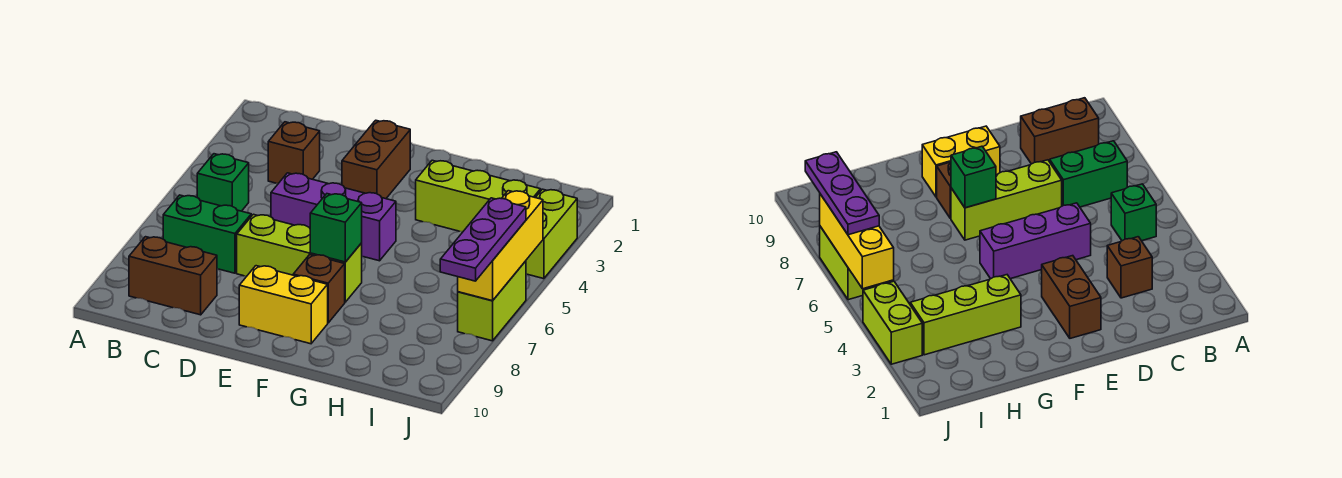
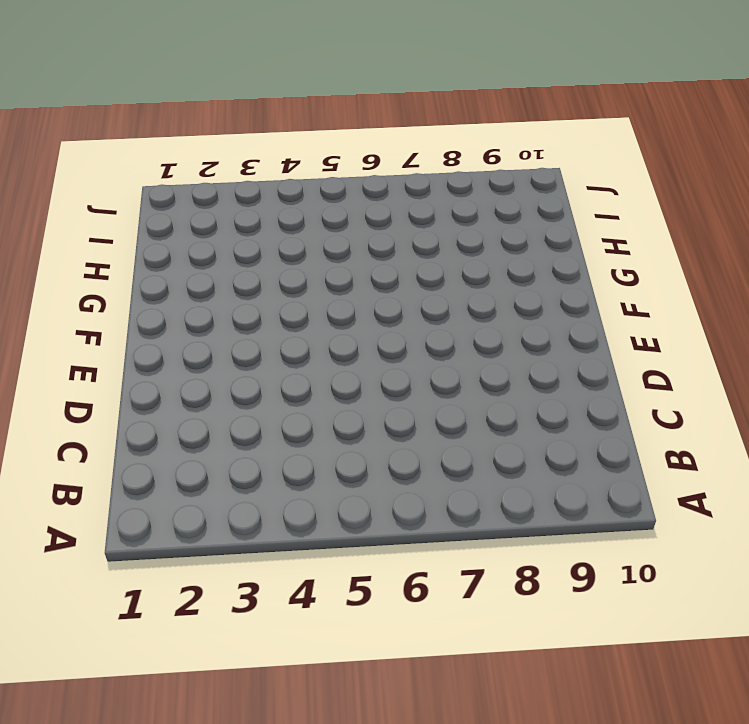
none -> green 1x1 brick [197,154,249,211]
none -> green 1x2 brick [163,195,251,273]
none -> brown 1x2 brick [129,237,217,315]

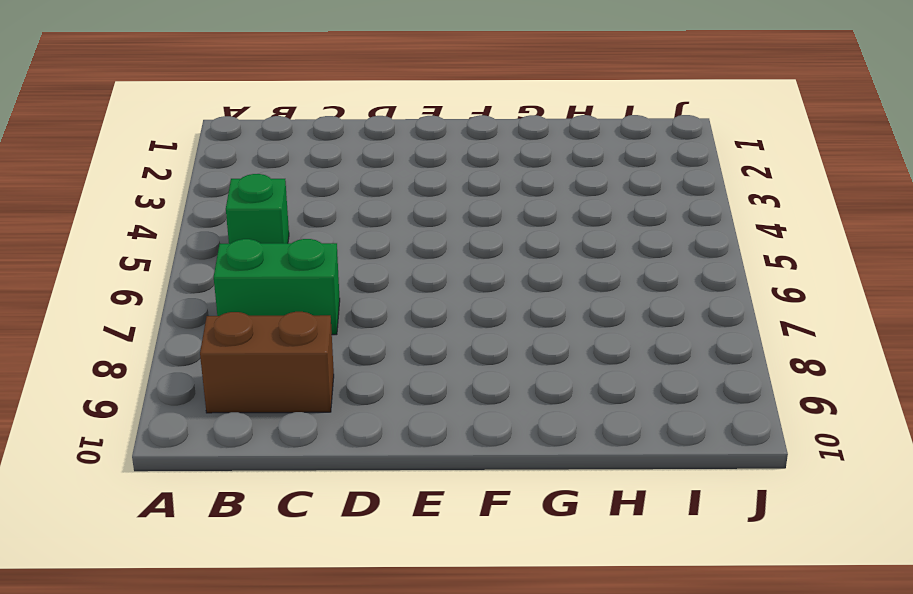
none -> brown 1x1 brick [268,122,320,183]
none -> purple 1x3 brick [271,173,396,261]
none -> lime 1x3 brick [237,214,362,302]

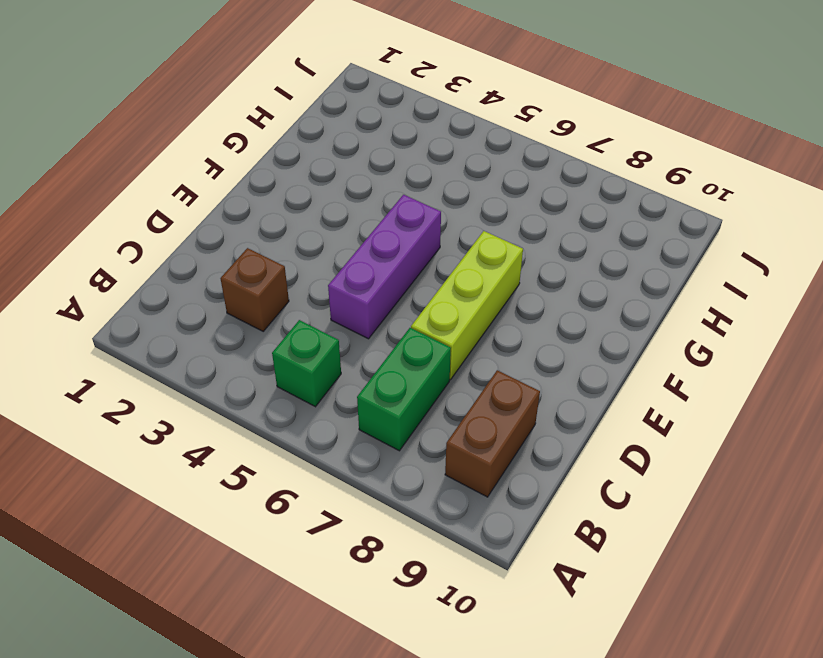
none -> brown 1x2 brick [342,120,410,199]
none -> yellow 1x2 brick [239,266,328,344]
none -> brown 1x1 brick [293,255,345,323]

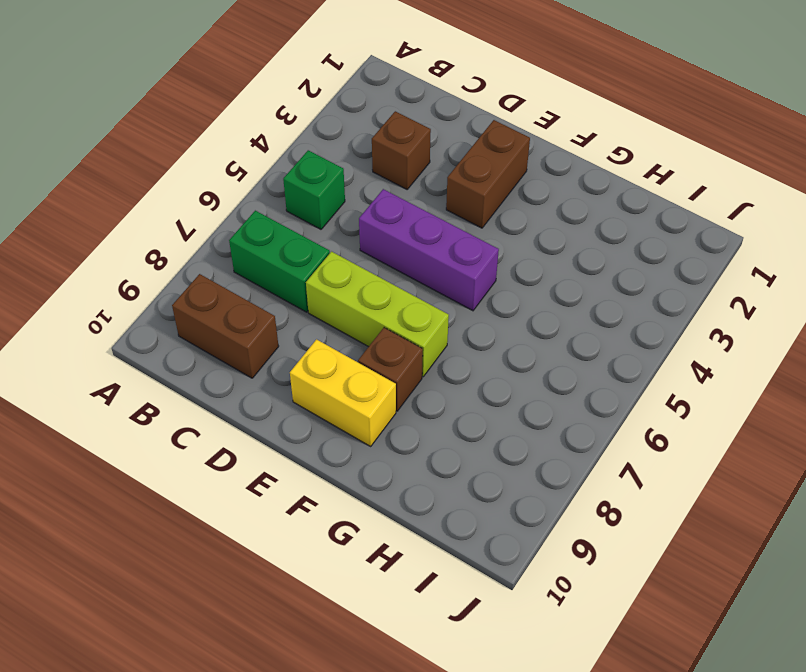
none -> lime 1x3 brick [416,160,541,232]
none -> lime 1x2 brick [526,189,577,279]
none -> lime 1x2 brick [458,261,526,341]

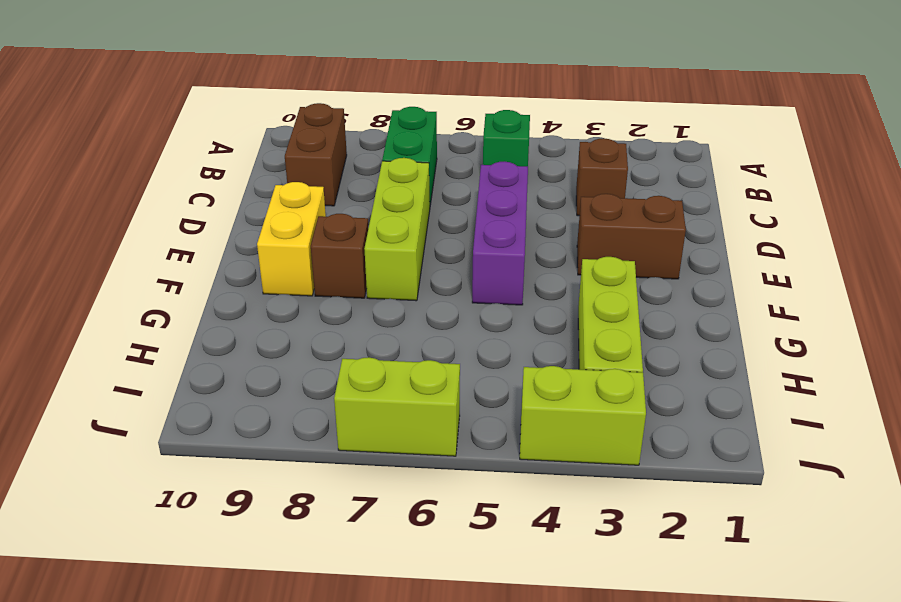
none -> green 1x1 brick [310,194,362,262]
none -> yellow 1x3 brick [458,191,543,301]
none -> purple 1x3 plate [440,198,526,281]

